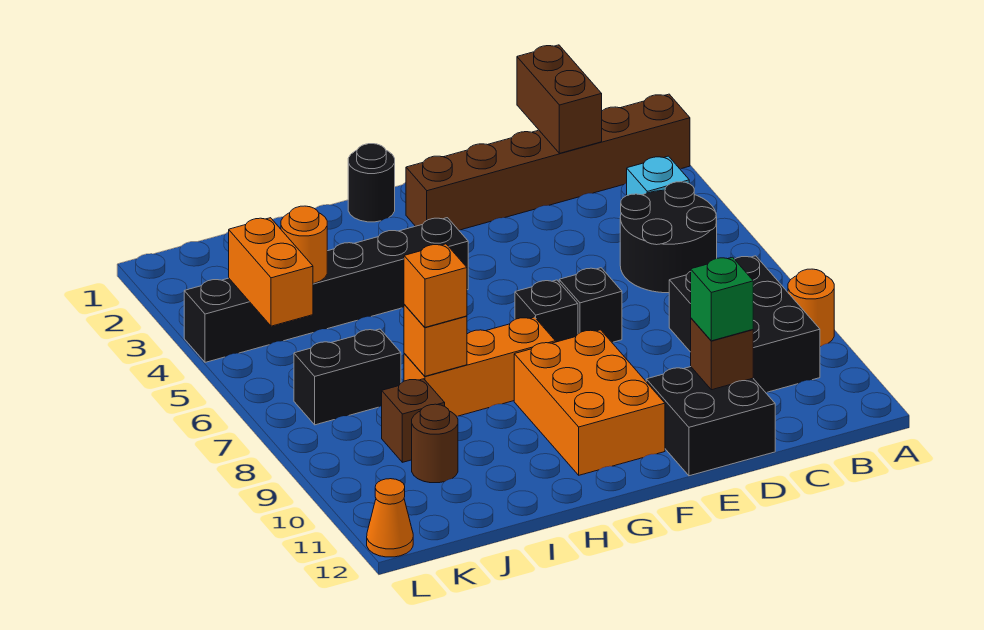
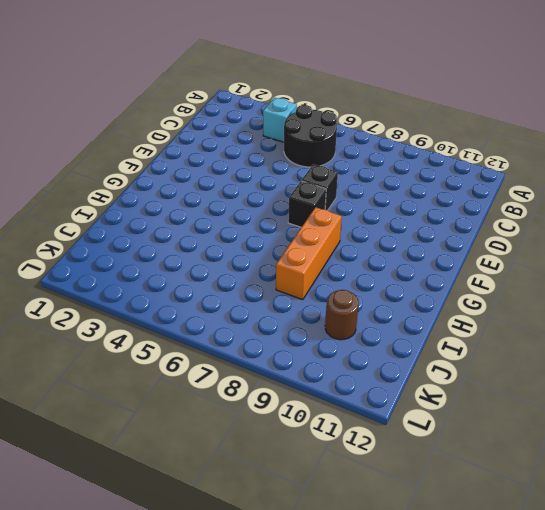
none -> brown 1x6 brick [406,94,690,230]
none -> orange 1x1 round brick [788,269,834,347]
none -> black 2x3 brick [669,256,820,392]

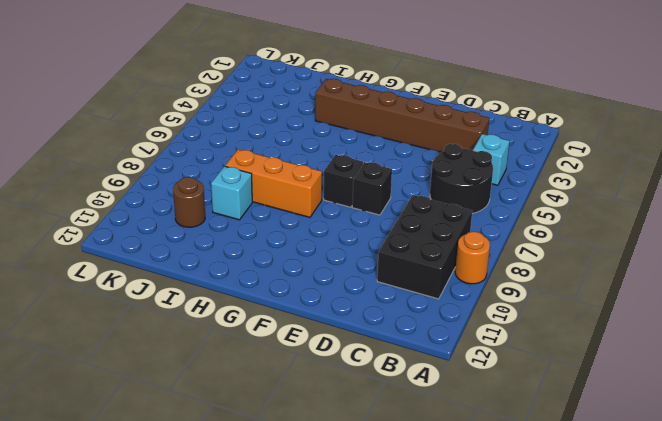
brown 1x6 brick [315,79,489,152] -> brown 1x6 brick moved to [406,94,690,230]
cyan 1x1 brick [211,166,252,220] -> none
none -> black 2x2 brick [646,367,775,476]
none -> orange 2x3 brick [514,330,665,475]
none -> black 1x1 round brick [348,144,395,222]

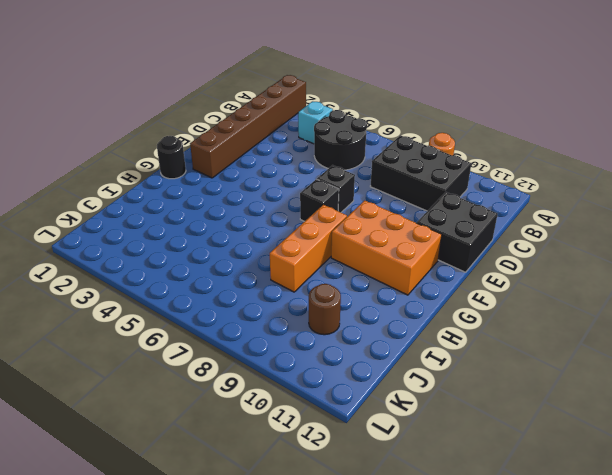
none -> black 1x6 brick [184,218,468,362]
none -> black 1x2 brick [294,329,401,425]
none -> brown 1x1 brick [382,379,445,462]

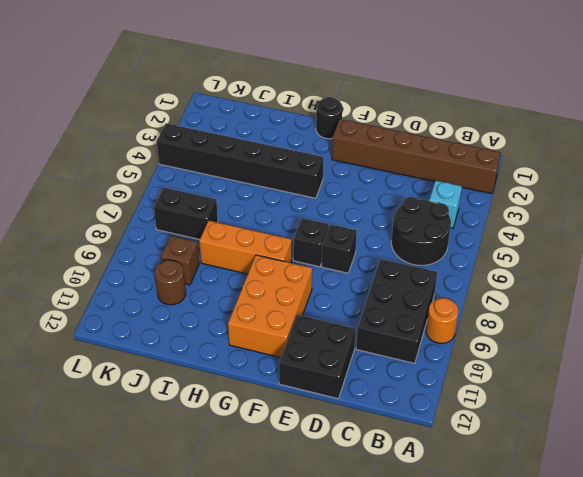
none -> orange 1x1 cone [367,479,413,557]
none -> brown 1x2 brick [517,45,602,153]
none -> brown 1x1 brick [691,318,753,390]

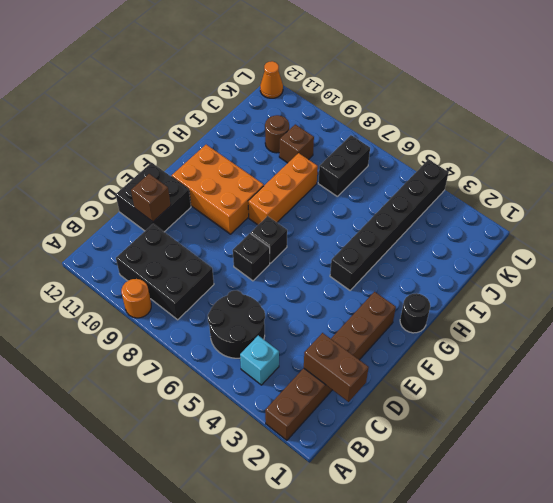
none -> orange 1x1 brick [404,305,467,376]
none -> orange 1x1 round brick [281,206,327,284]
none -> orange 1x2 brick [229,218,313,326]

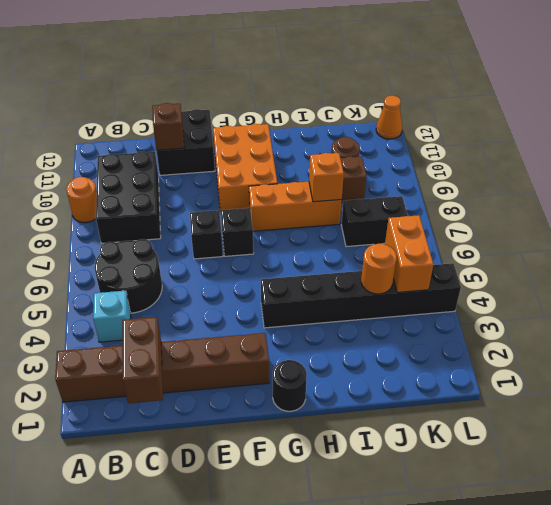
none -> green 1x1 brick [691,257,753,341]
none -> orange 1x1 brick [404,244,467,327]

